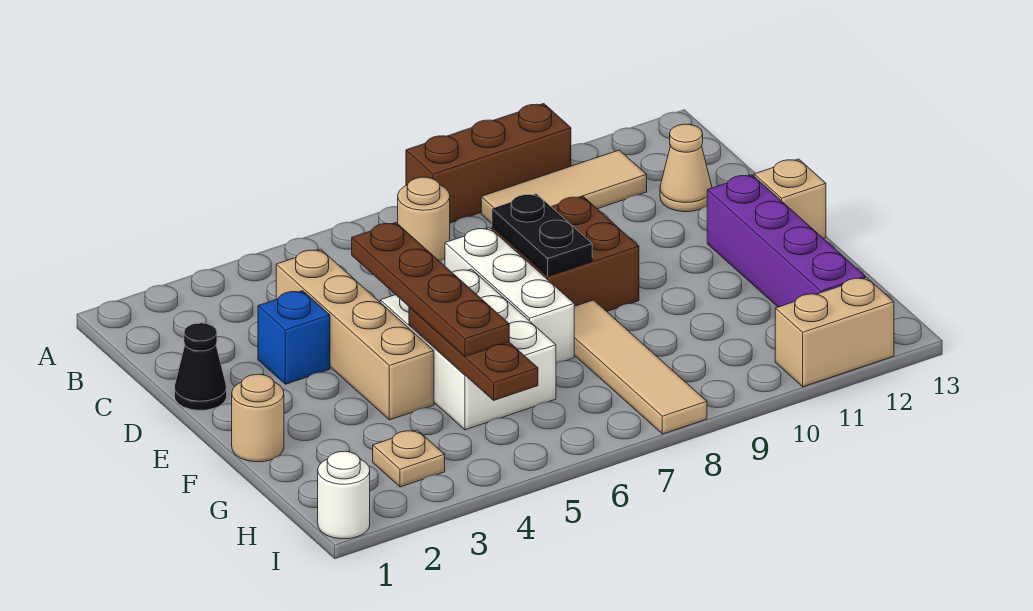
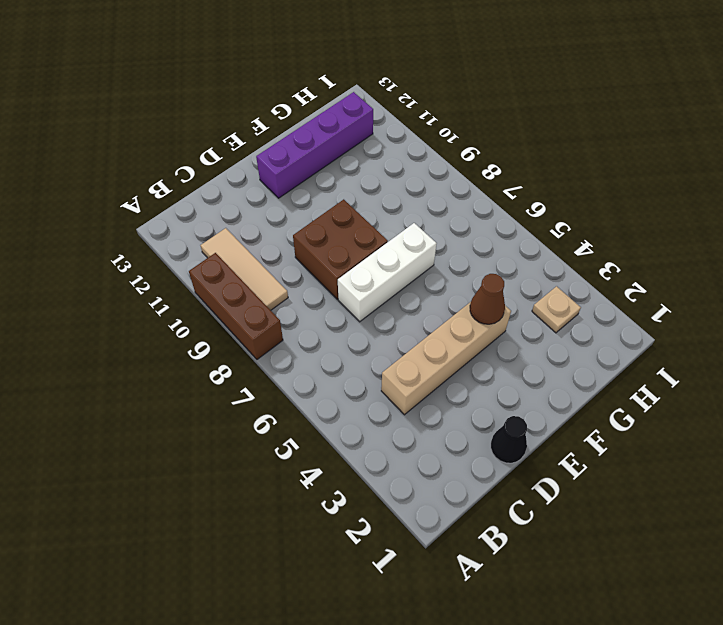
brown 1x1 cone [470,274,505,324] -> none
none -> tan 1x1 round brick [397,177,450,261]
none -> tan 1x1 cone [660,124,712,212]
none -> blue 1x1 brick [258,291,330,384]

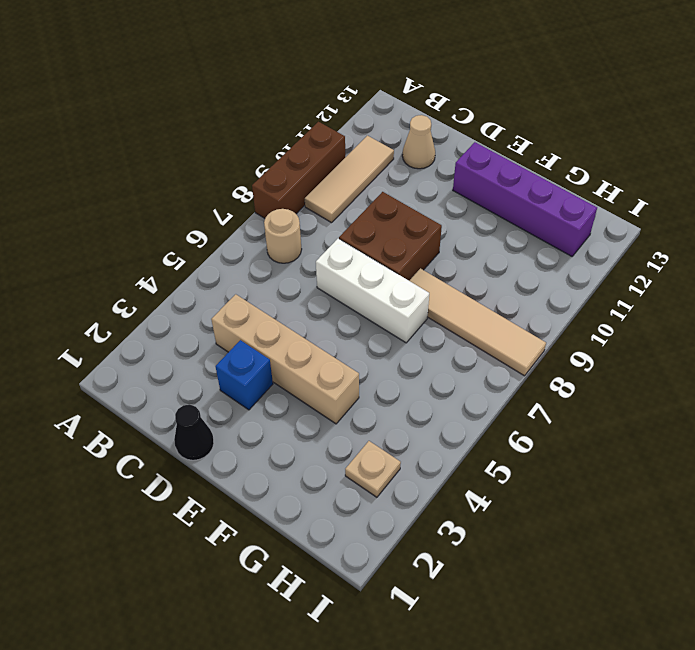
none -> white 2x3 brick [380,269,556,430]
none -> tan 1x1 brick [754,159,826,239]
none -> tan 1x1 round brick [232,374,284,462]

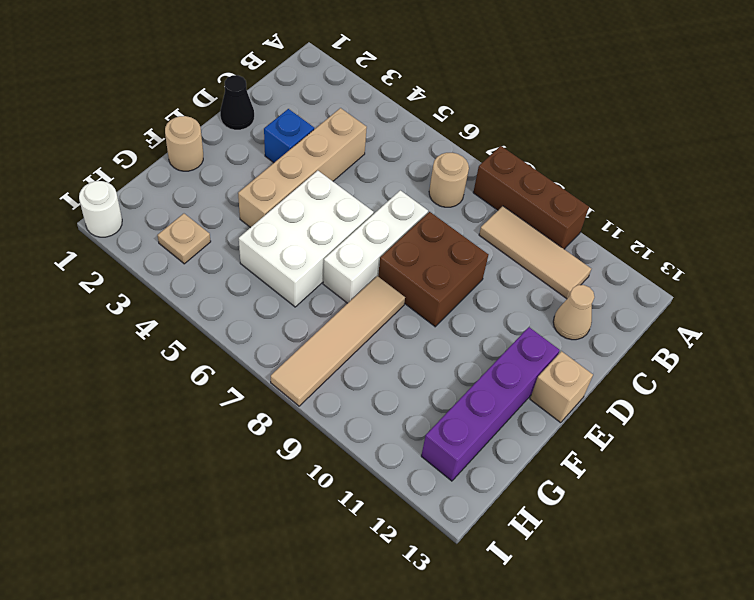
none -> tan 1x2 brick [775,277,894,387]
none -> black 1x2 plate [492,194,592,276]
none -> brown 1x3 plate [409,307,538,400]

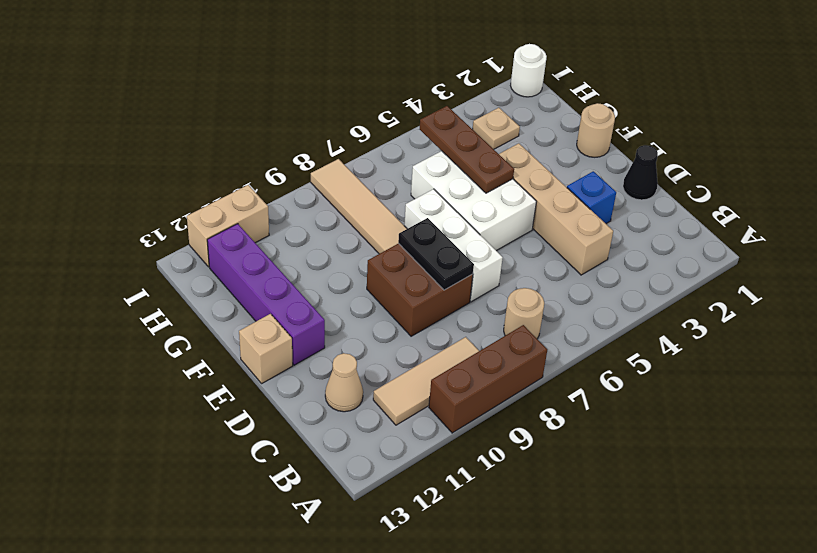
none -> brown 1x4 plate [352,223,509,356]

